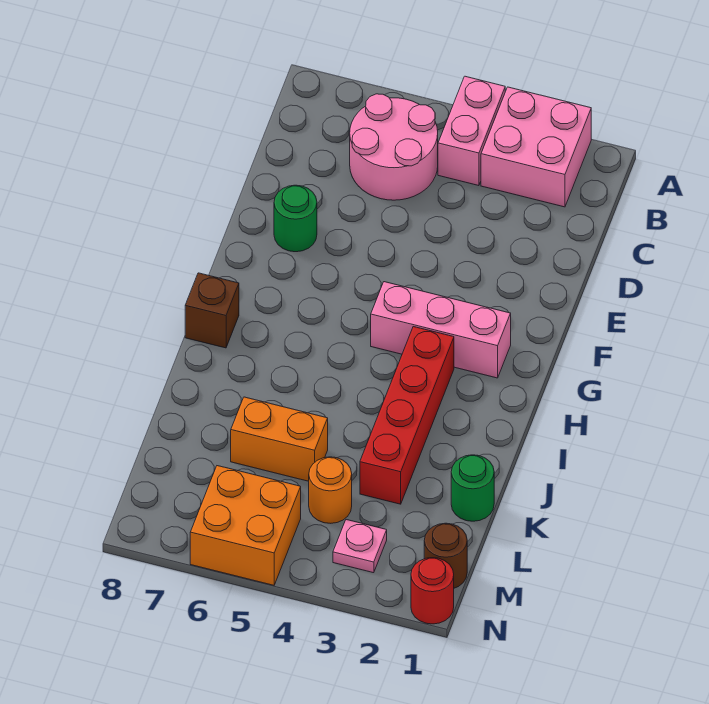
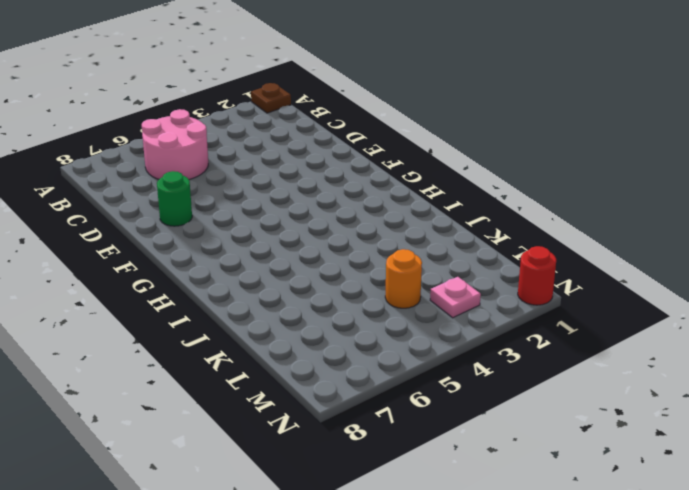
brown 1x1 plate [251,83,291,113] -> none
none -> pink 2x2 brick [481,87,591,207]
none -> pink 1x2 brick [438,76,505,186]
none -> pink 1x3 brick [371,282,511,378]

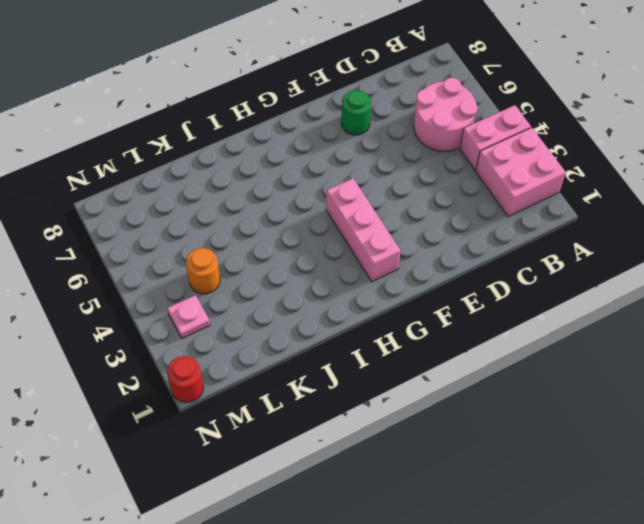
none -> red 1x4 brick [360,327,454,504]
none -> brown 1x1 brick [185,273,239,348]
none -> green 1x1 round brick [451,455,494,521]

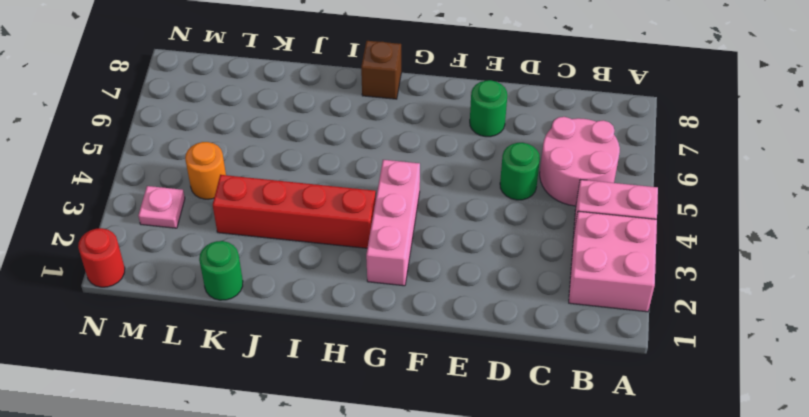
green 1x1 round brick [500,143,540,200] -> none
none -> orange 1x2 brick [231,397,328,481]
none -> brown 1x1 round brick [424,523,467,588]
none -> orange 2x2 brick [190,466,301,585]

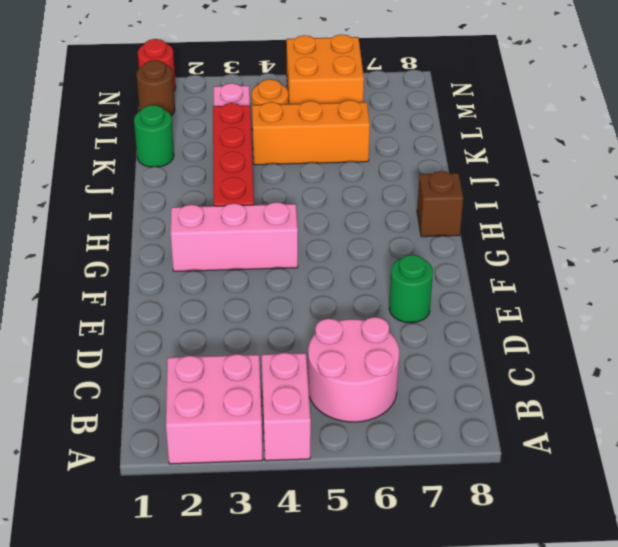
orange 1x3 brick [252,100,370,165] -> orange 1x2 brick [231,397,328,481]

